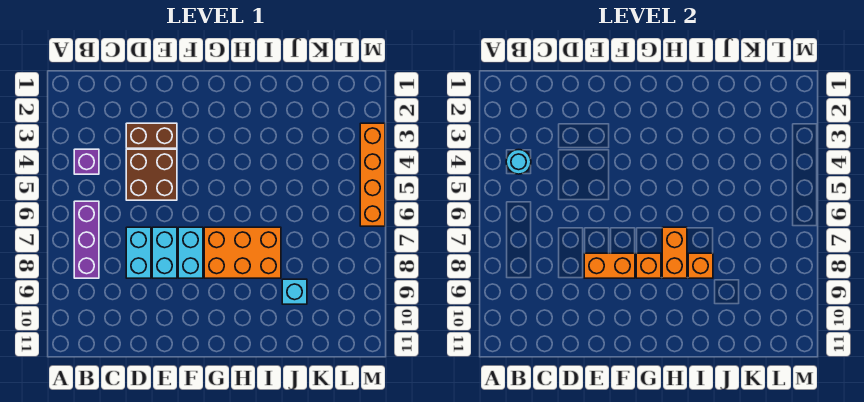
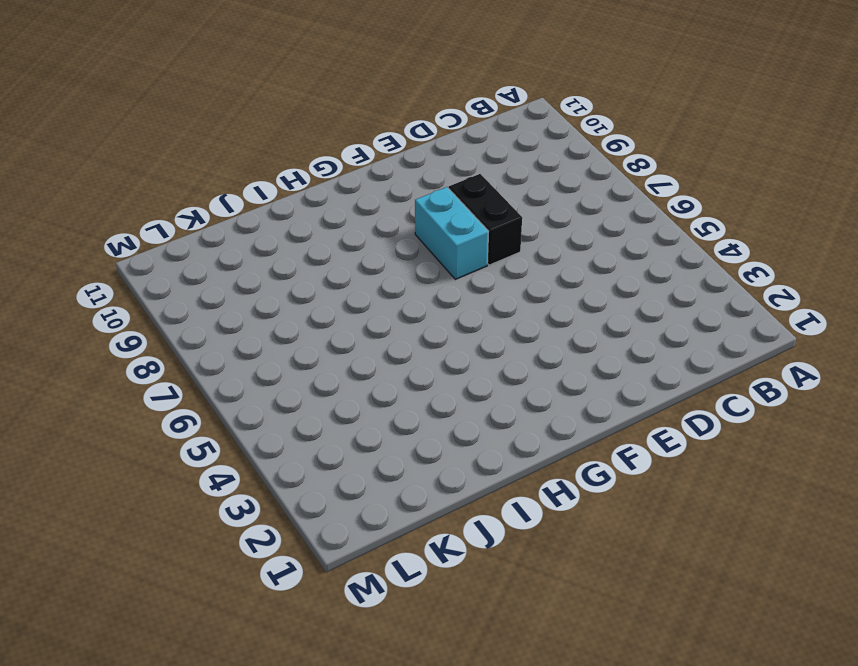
black 1x2 brick [449,174,522,265] -> cyan 1x2 brick [152,227,177,278]
none -> purple 1x1 brick [74,149,99,174]
none -> purple 1x3 brick [74,201,99,278]
none -> brown 1x2 brick [126,123,177,148]

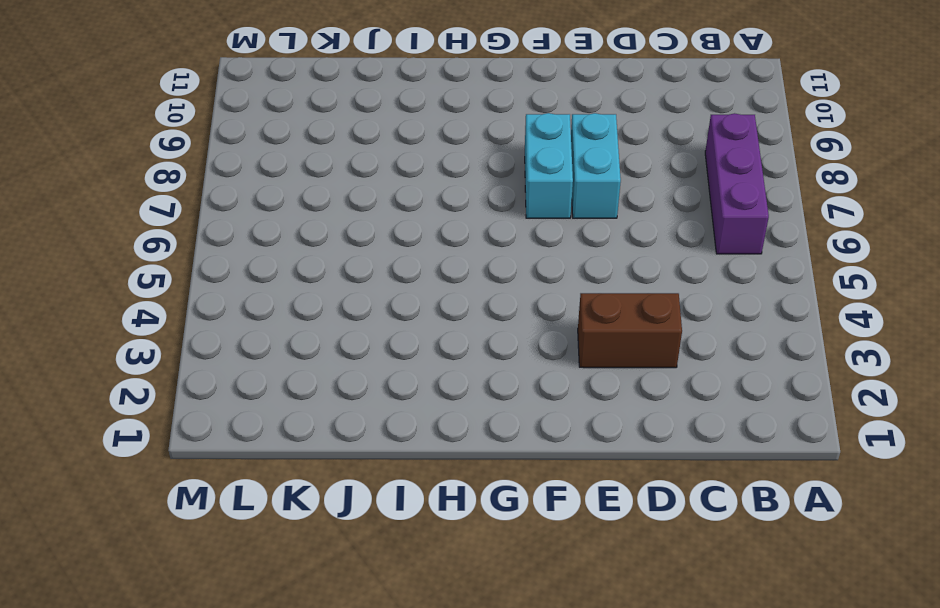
none -> purple 1x1 brick [74,149,99,174]
none -> brown 2x2 brick [126,149,177,200]
none -> cyan 1x2 brick [126,227,151,278]

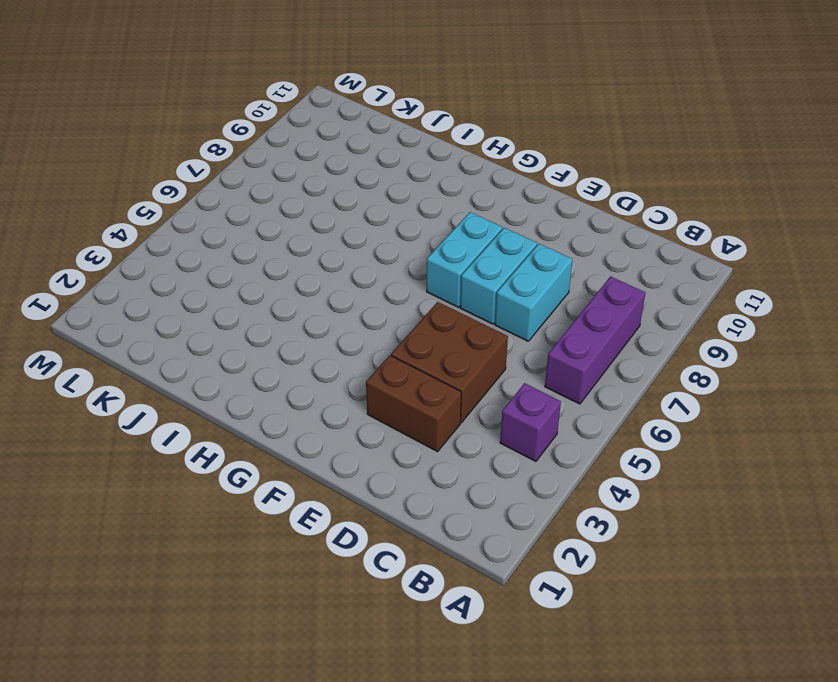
none -> orange 2x3 brick [204,227,281,278]
none -> cyan 1x1 brick [282,279,307,304]
none -> orange 1x4 brick [360,123,385,226]

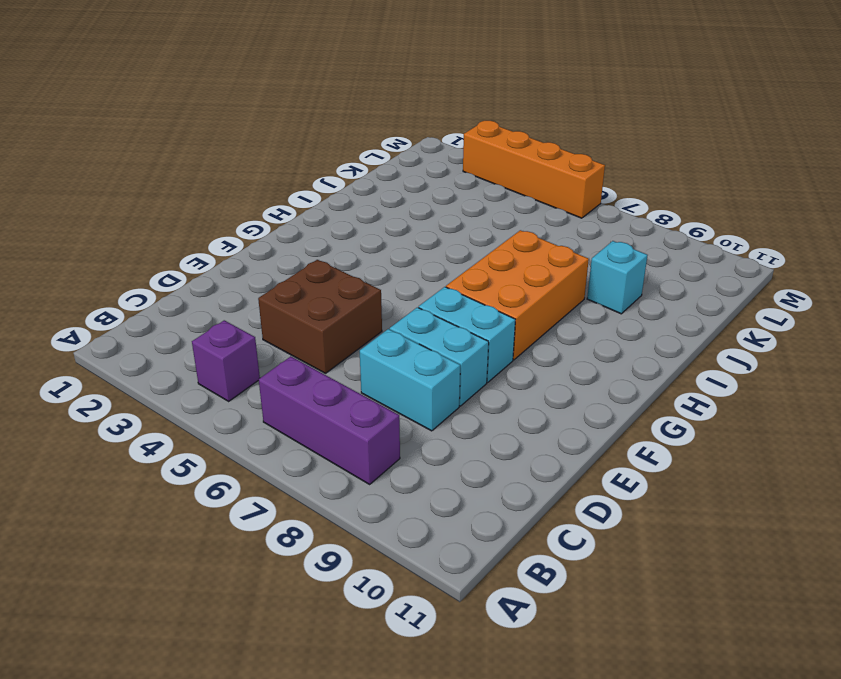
none -> brown 1x2 brick [126,123,177,148]
none -> cyan 1x1 round brick [506,150,531,174]
none -> orange 1x2 brick [584,253,635,278]

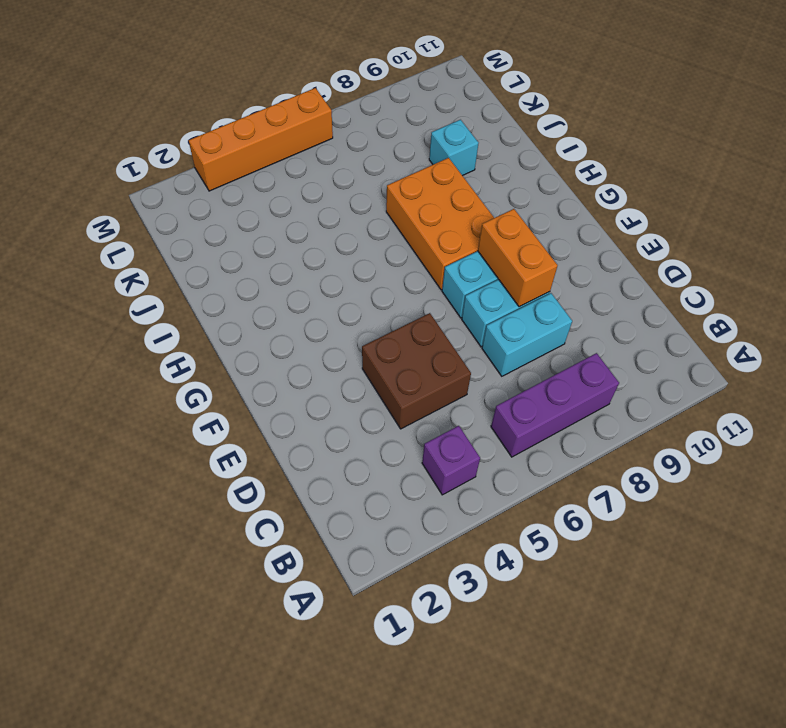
none -> brown 1x2 brick [126,123,177,148]
none -> cyan 1x1 round brick [506,150,531,174]
none -> orange 1x1 brick [636,253,661,278]

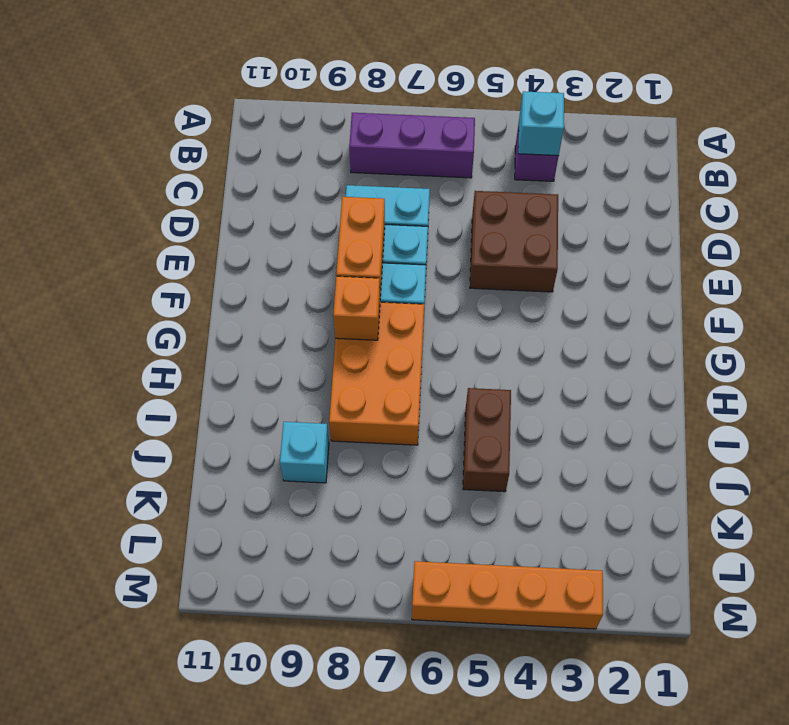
cyan 1x1 brick [518,91,564,156] -> cyan 1x1 round brick [506,150,531,174]
brown 1x2 brick [463,388,511,492] -> brown 1x2 brick moved to [126,123,177,148]
none -> orange 1x2 brick [662,227,687,278]
none -> orange 1x1 brick [688,253,713,278]

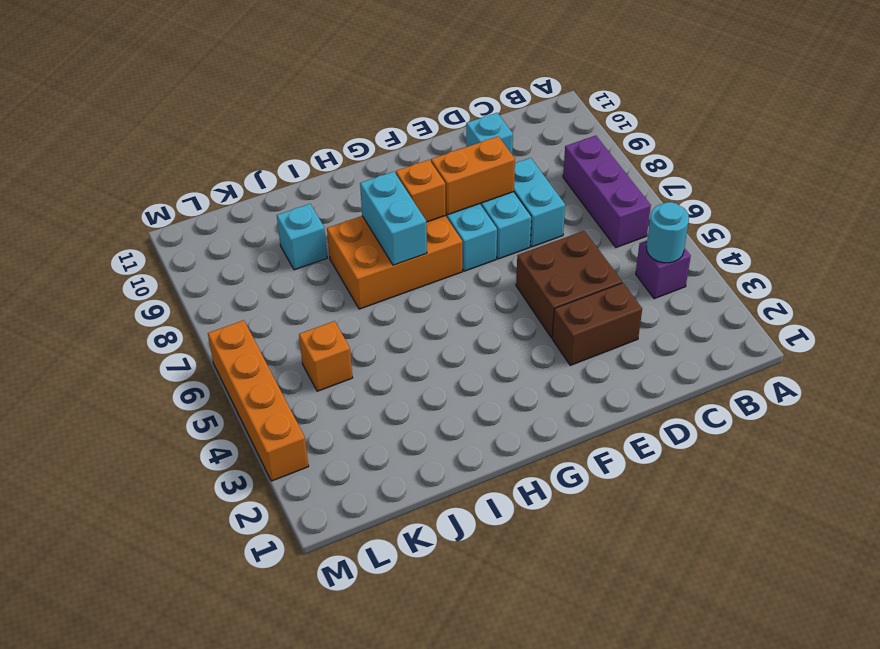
cyan 1x1 brick [466,113,513,154] -> none
cyan 1x2 brick [360,172,427,265] -> orange 1x2 brick [662,227,687,278]
orange 1x1 brick [299,321,353,391] -> orange 1x1 brick moved to [688,253,713,278]

